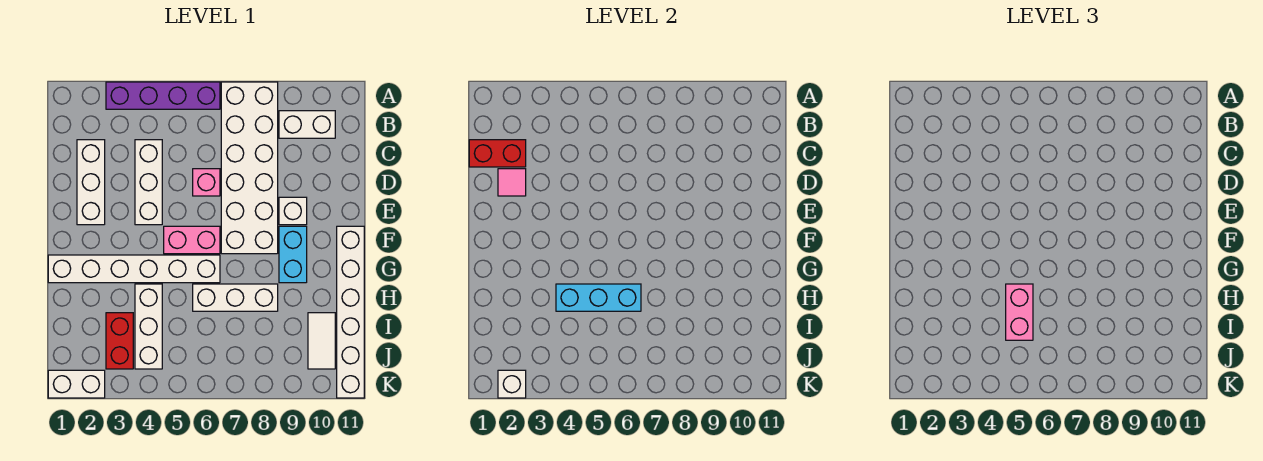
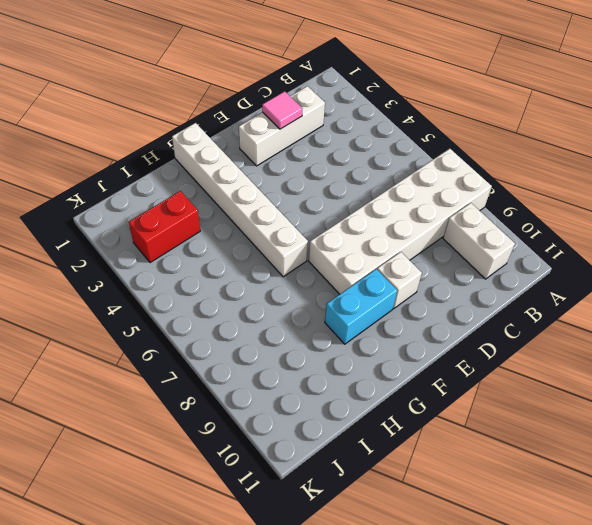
none -> purple 1x4 brick [106,82,220,109]
none -> white 1x3 brick [135,140,162,225]
none -> pink 1x1 brick [193,169,220,196]

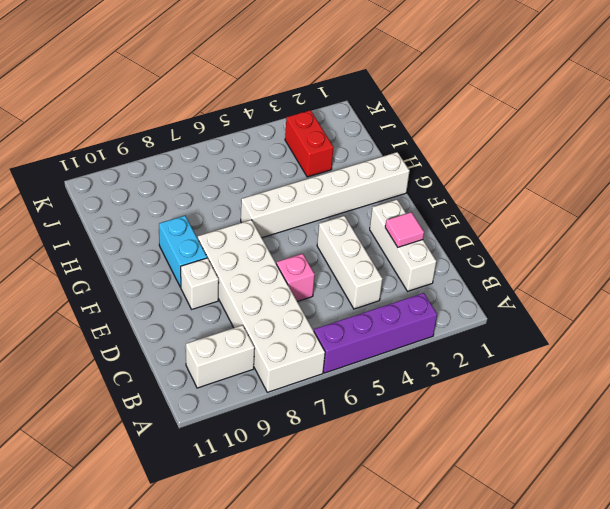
none -> pink 1x2 brick [164,226,220,254]
none -> white 1x6 brick [337,226,364,398]
none -> white 1x3 brick [135,284,162,369]

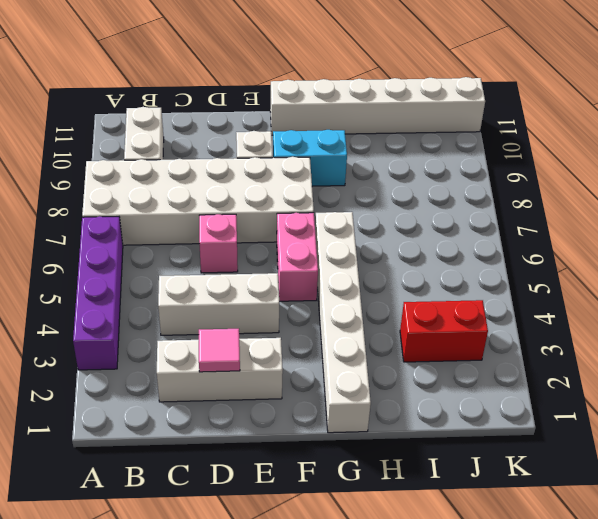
none -> white 1x3 brick [135,284,162,369]
none -> white 1x3 brick [193,284,278,311]
none -> white 1x2 tile [308,313,335,369]

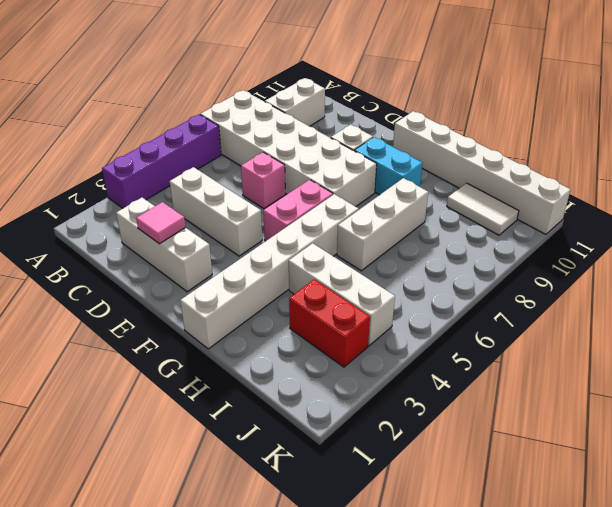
none -> white 1x2 brick [48,370,105,398]
none -> red 1x2 brick [469,140,526,167]
none -> cyan 1x3 brick [556,284,641,311]

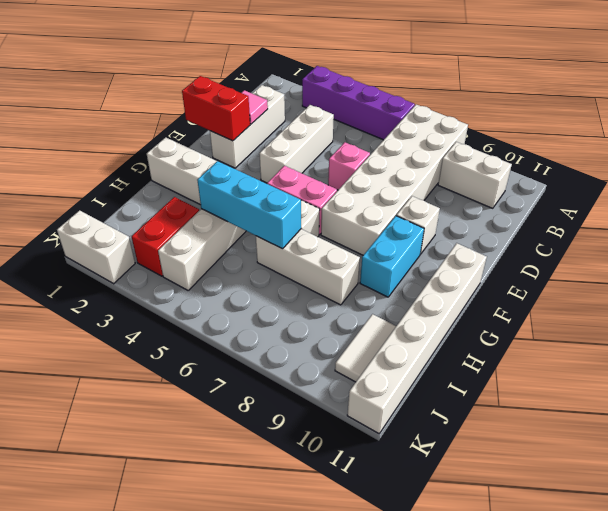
red 1x2 brick [182,76,250,141] -> red 1x2 brick moved to [469,140,526,167]
none -> white 1x1 brick [498,370,526,398]
none -> pink 1x2 brick [1006,284,1033,340]

